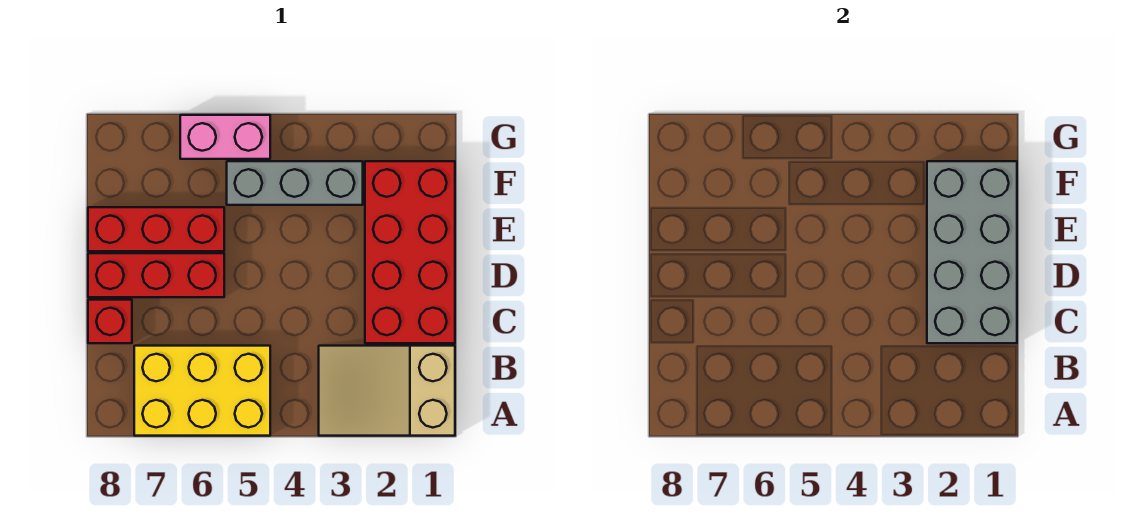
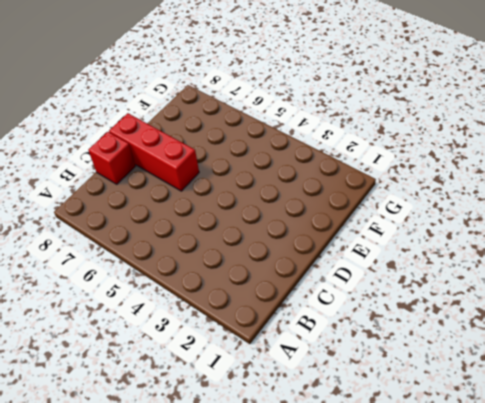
none -> tan 2x3 slope [319,346,455,436]
none -> yellow 2x3 brick [134,346,270,436]

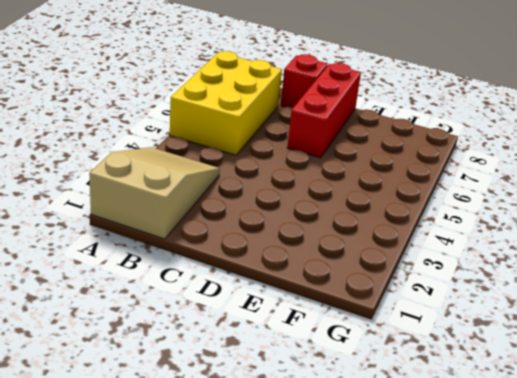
none -> red 2x4 brick [365,161,455,343]
none -> red 1x3 brick [88,207,224,251]

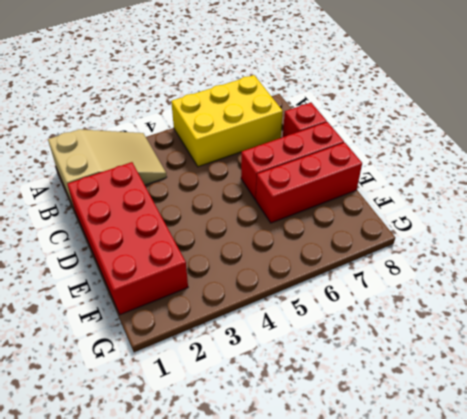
none -> grey 1x3 brick [227,161,363,205]
none -> pink 1x2 brick [180,115,270,159]

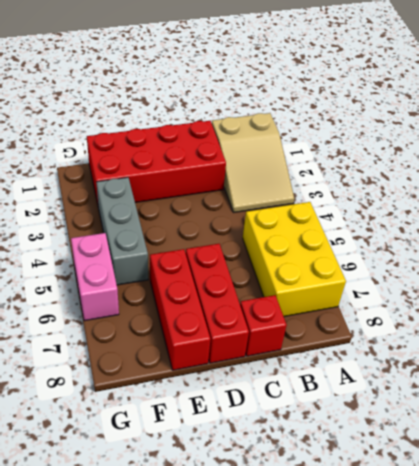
none -> grey 2x4 brick [927,161,1017,343]

